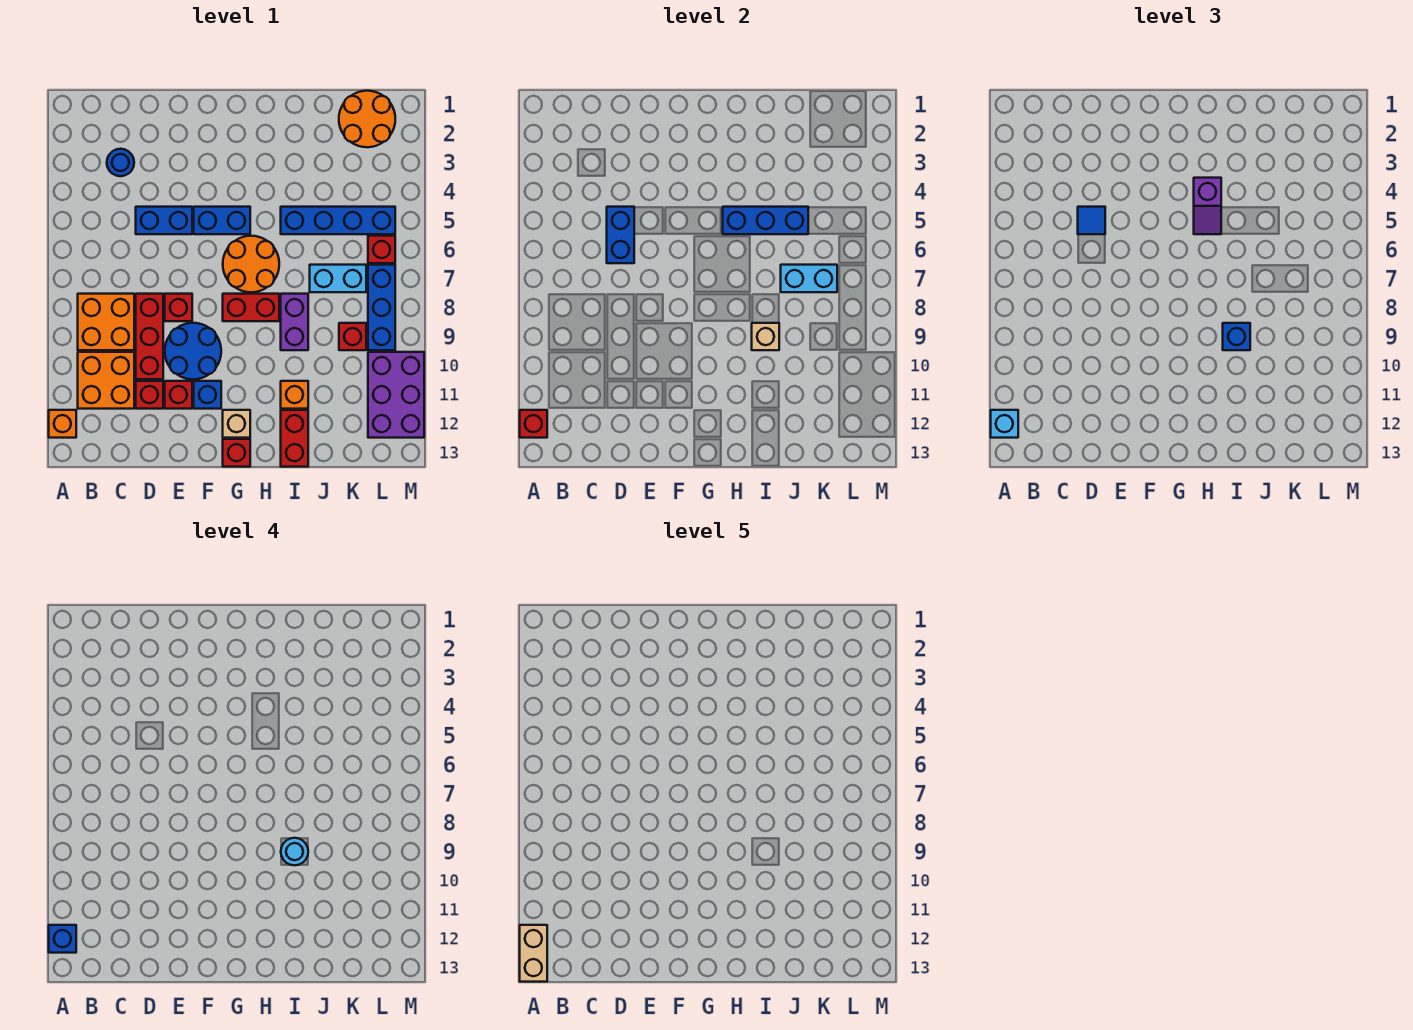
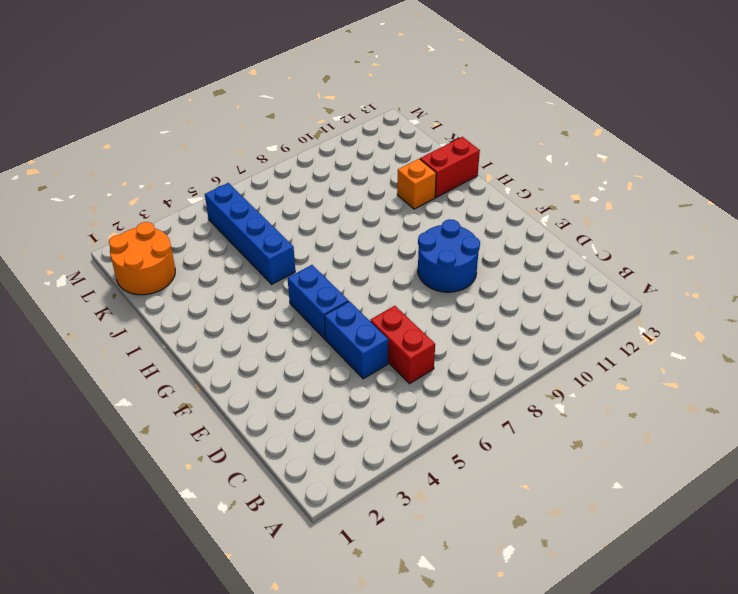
red 1x2 brick [370,306,435,384] -> red 1x2 brick moved to [223,294,279,321]
none -> orange 1x1 brick [49,410,76,438]
none -> orange 2x2 brick [78,294,134,350]
none -> orange 2x2 brick [78,352,134,409]
none -> blue 1x1 round brick [107,149,134,176]

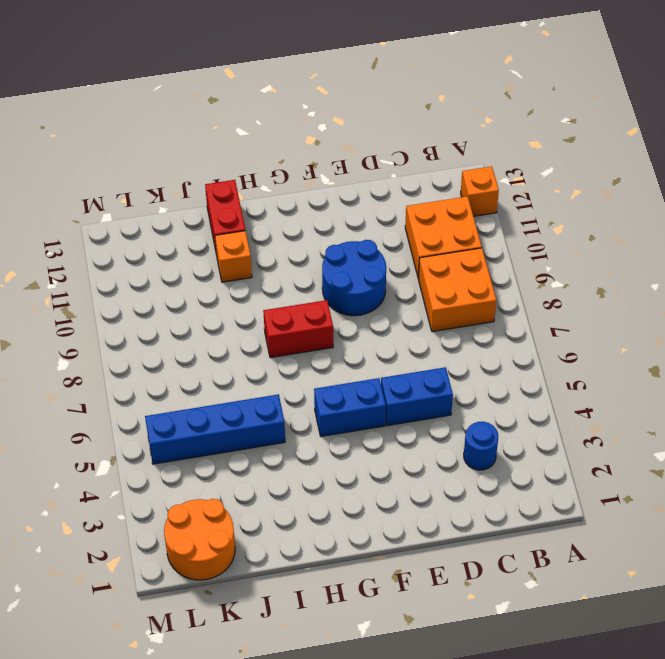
none -> red 1x3 brick [136,294,163,379]
none -> red 1x1 brick [136,381,163,409]
none -> red 1x1 brick [165,294,192,321]
none -> red 1x1 brick [165,381,192,409]

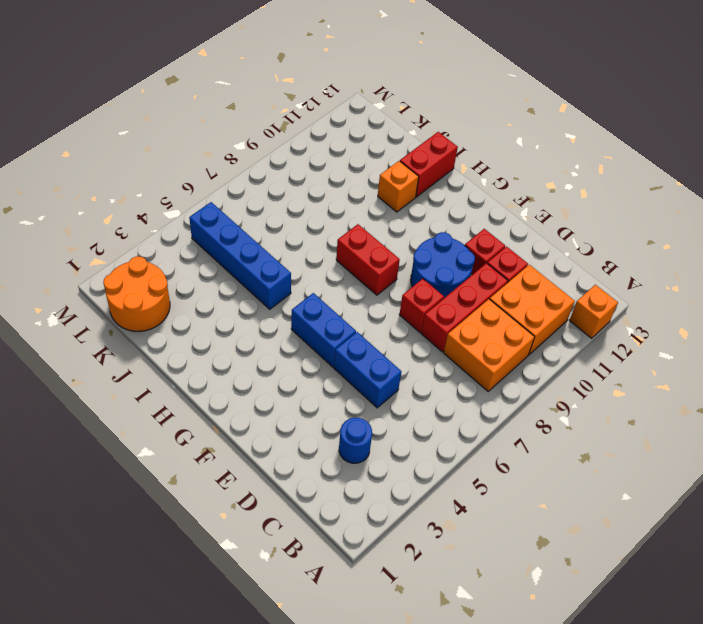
none -> blue 1x1 brick [194,381,221,409]
none -> orange 2x2 round brick [223,236,279,292]
none -> tan 1x1 brick [223,410,250,438]
none -> red 1x1 brick [223,439,250,467]

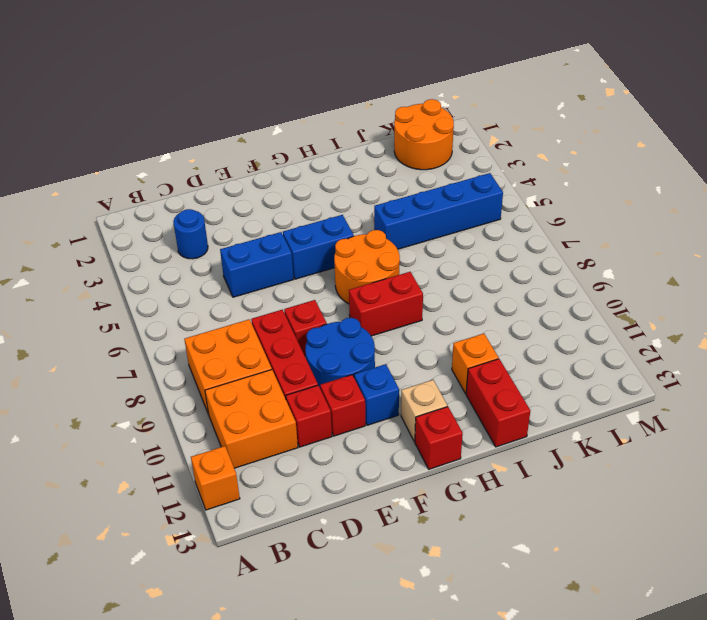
none -> purple 1x2 brick [281,294,308,350]
none -> cyan 1x2 brick [310,265,366,292]
none -> red 1x1 brick [339,323,366,350]
none -> red 1x1 brick [368,236,395,263]

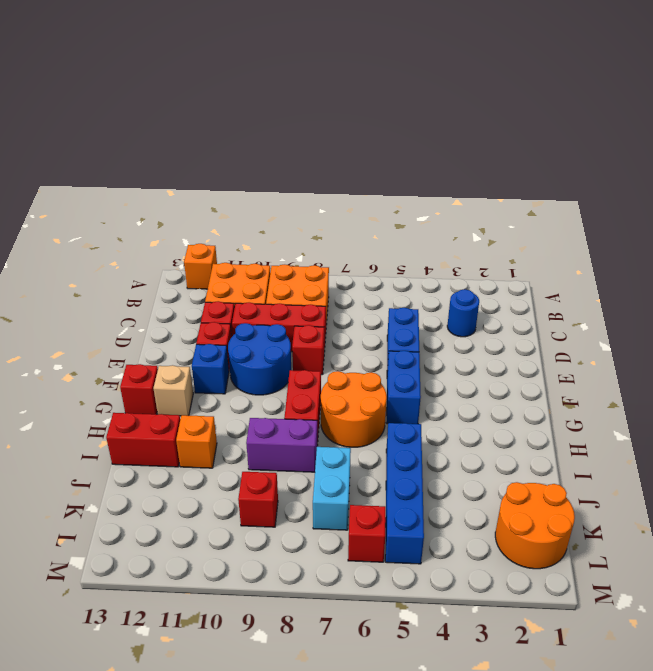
none -> blue 1x3 brick [368,265,395,350]
none -> purple 2x3 brick [368,352,424,438]
none -> red 1x1 brick [520,410,547,438]
none -> blue 1x2 brick [607,207,634,263]

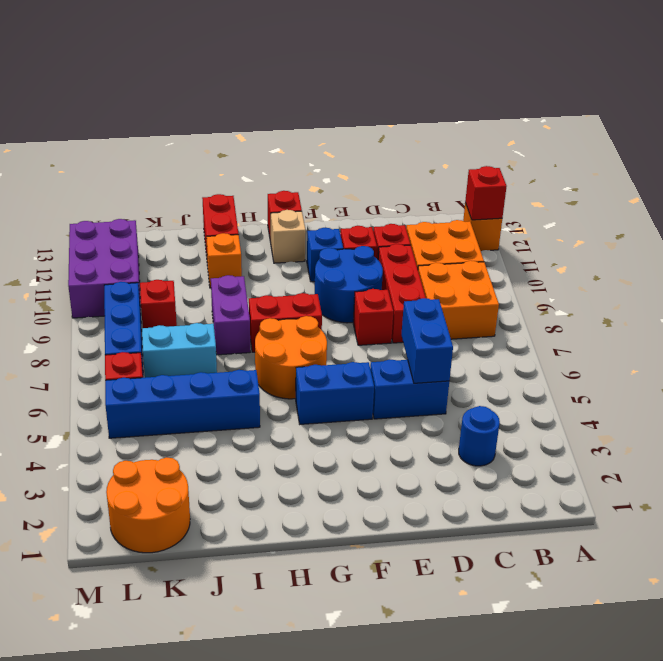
none -> blue 1x3 brick [723,207,808,234]
none -> tan 1x1 brick [752,323,779,350]
none -> cyan 1x2 brick [781,265,837,292]
none -> cyan 1x1 brick [991,410,1018,438]

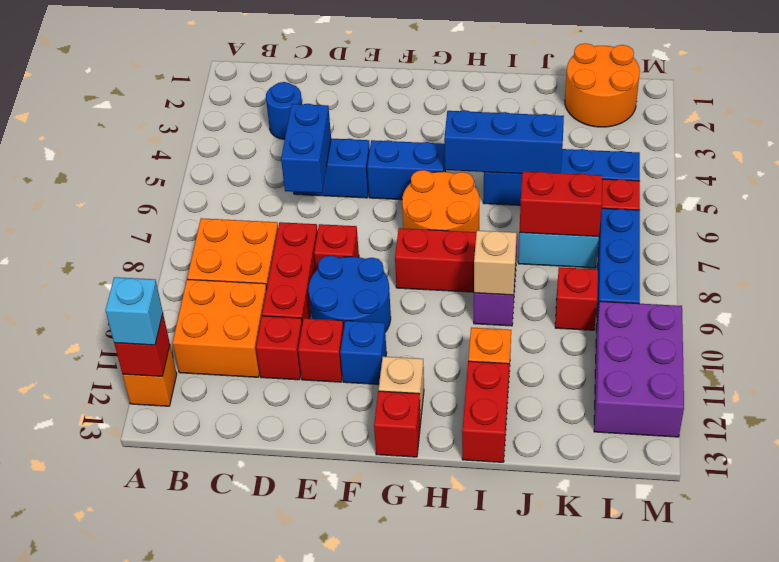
red 1x2 brick [519,172,603,237] -> cyan 1x2 brick [781,265,837,292]
none -> blue 1x1 tile [1078,207,1105,234]
none -> purple 1x2 slope [1194,178,1221,234]
none -> blue 1x1 brick [1223,323,1250,350]
none -> blue 1x1 brick [49,925,76,953]

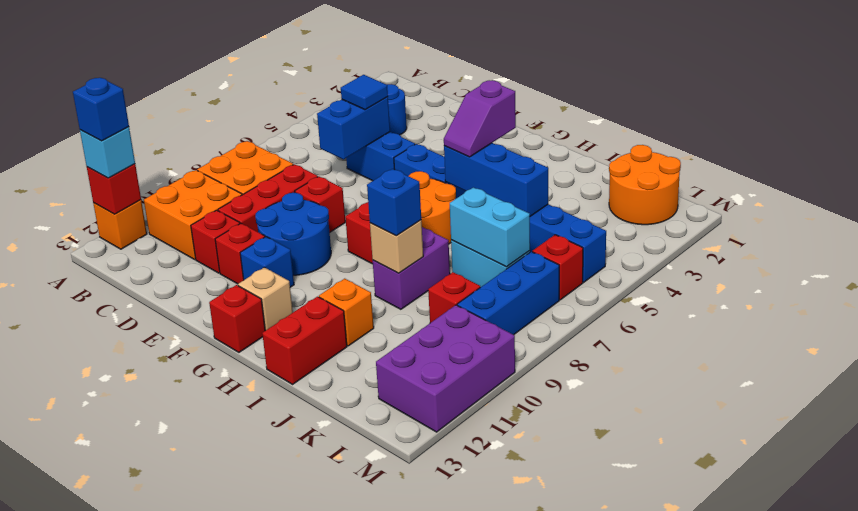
none -> cyan 1x1 round brick [281,838,308,865]
none -> tan 1x2 brick [520,925,547,982]

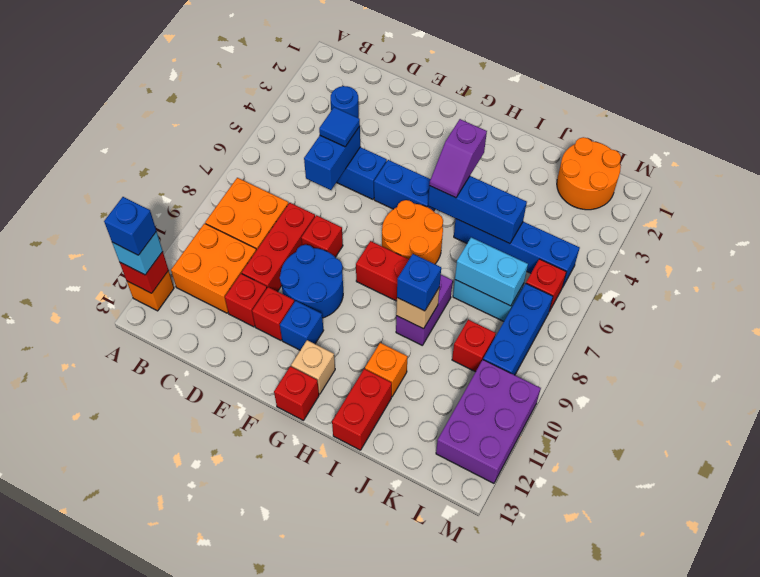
none -> cyan 1x1 round brick [281,838,308,865]
none -> tan 1x2 brick [520,925,547,982]

